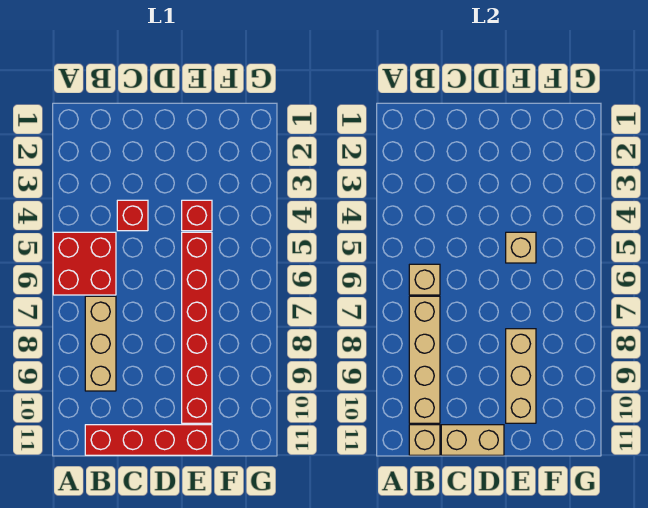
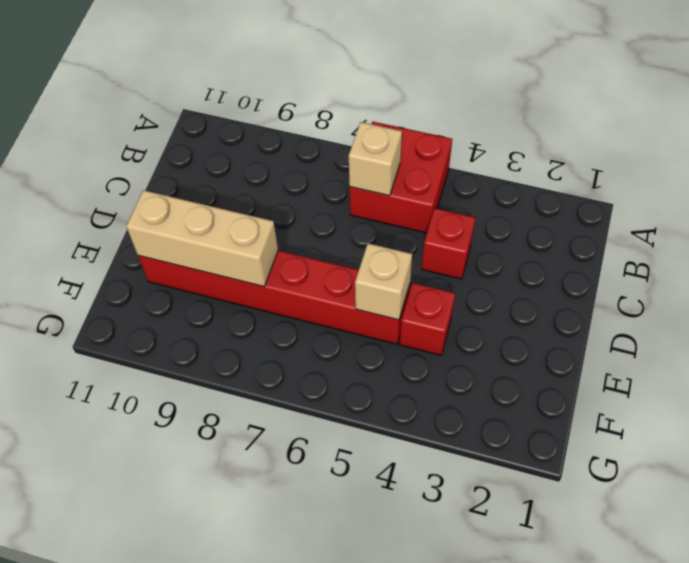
none -> tan 1x3 brick [85,296,116,391]
none -> red 1x4 brick [85,425,212,455]
none -> tan 1x4 brick [409,296,440,423]

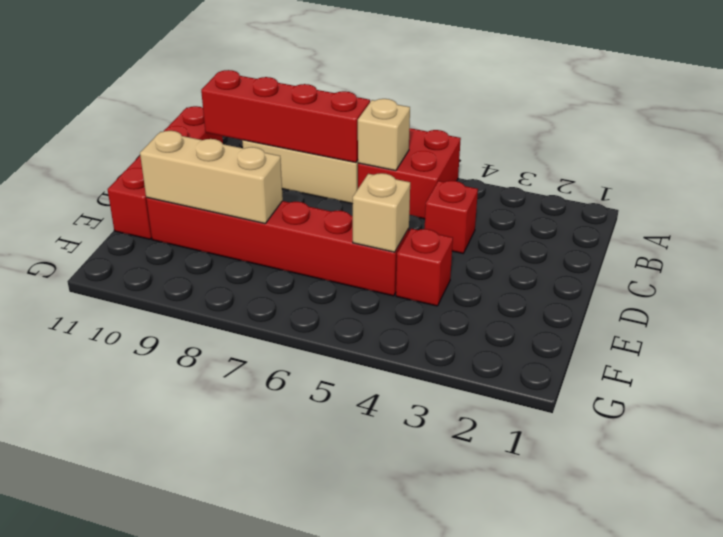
red 1x4 brick [201,70,370,163] -> tan 1x4 brick [409,296,440,423]
none -> tan 1x1 brick [409,425,440,455]
none -> tan 1x2 brick [441,425,504,455]

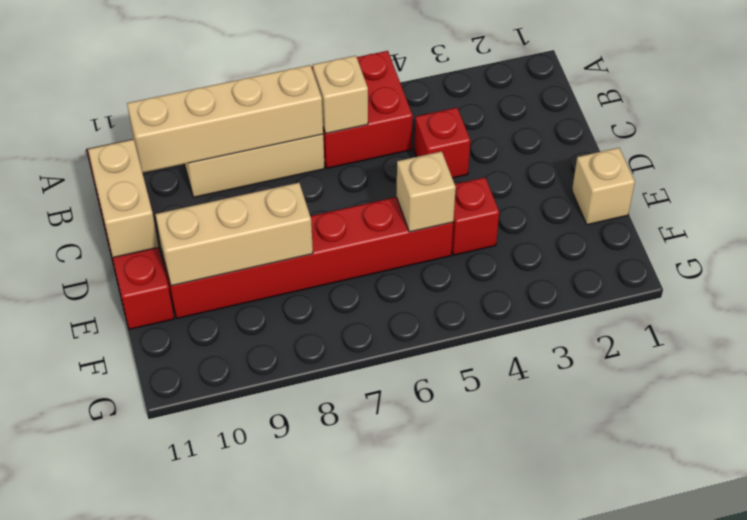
tan 1x1 brick [572,148,635,225] -> tan 1x1 brick moved to [409,425,440,455]

